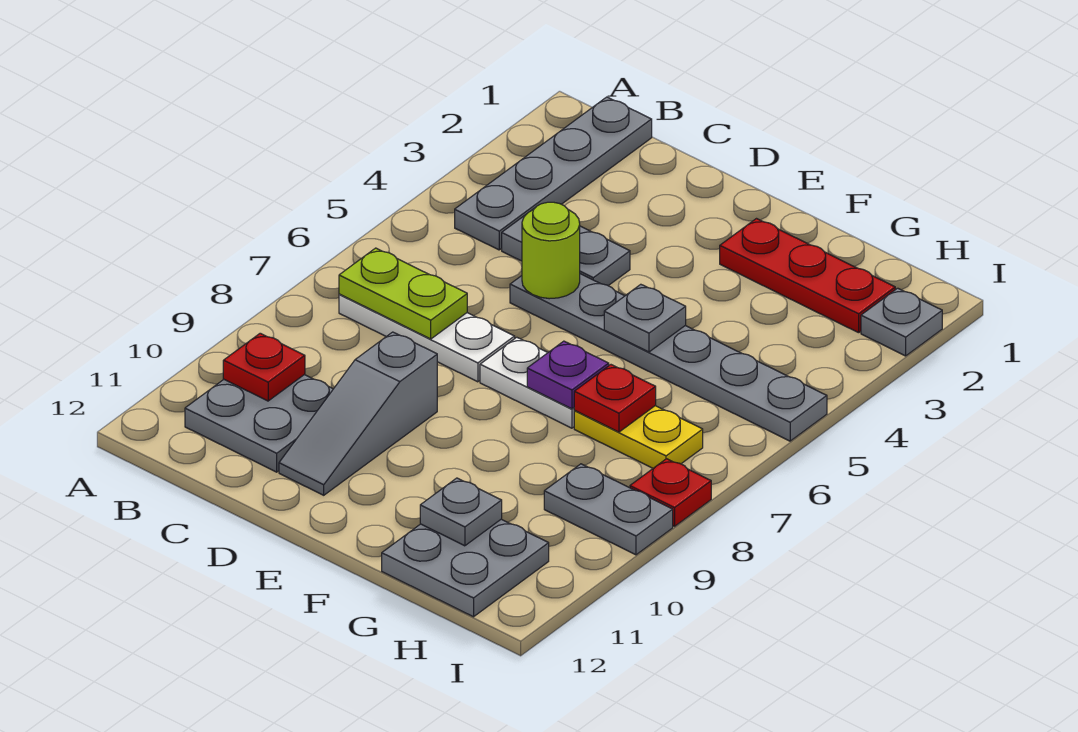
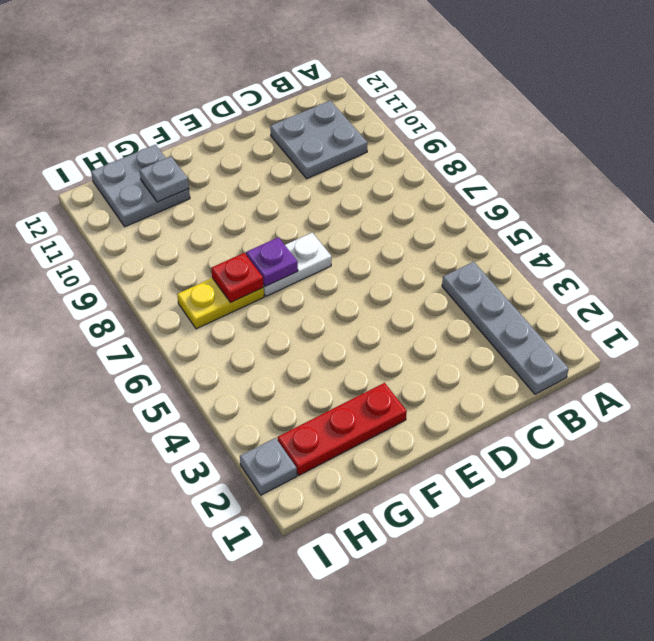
none -> white 1x3 plate [339,294,515,382]
none -> grey 1x2 plate [502,208,630,286]
none -> grey 1x6 plate [510,274,827,441]

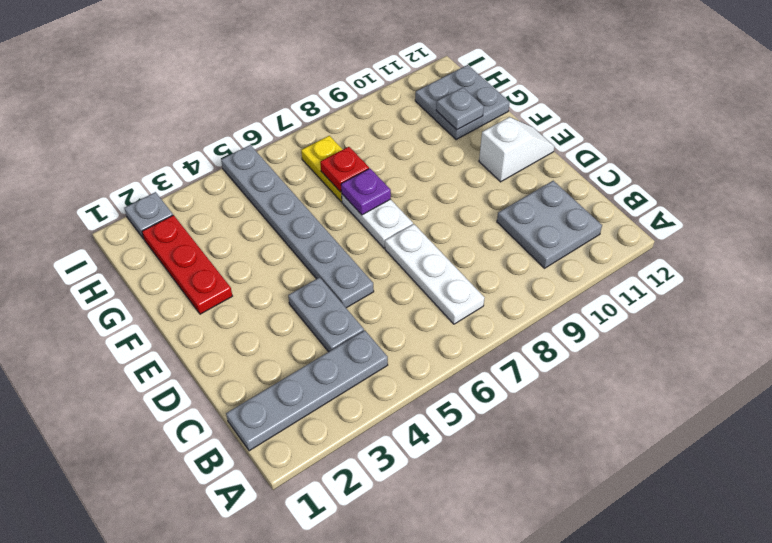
white 1x2 slope [479,117,555,182] -> none
none -> grey 1x3 slope [279,332,437,495]
none -> grey 1x2 plate [544,464,673,555]
none -> red 1x1 plate [630,459,711,526]

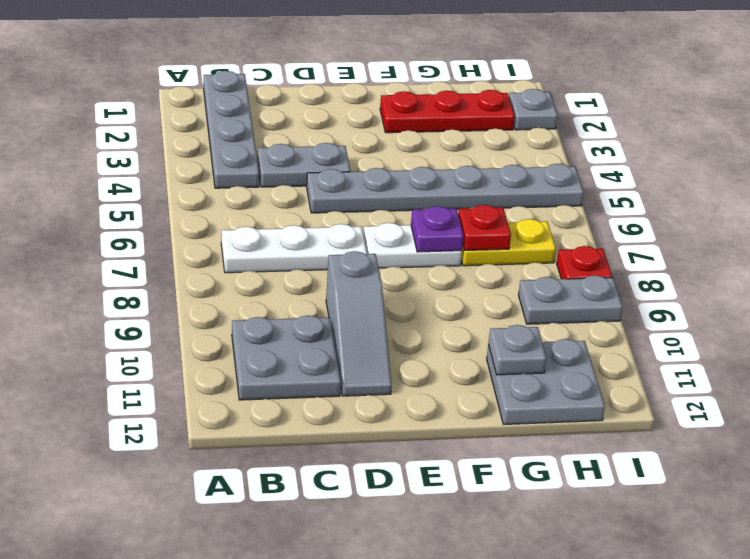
none -> lime 1x2 plate [339,248,467,339]
none -> red 1x1 plate [223,333,305,401]
none -> lime 1x1 round brick [522,202,580,299]

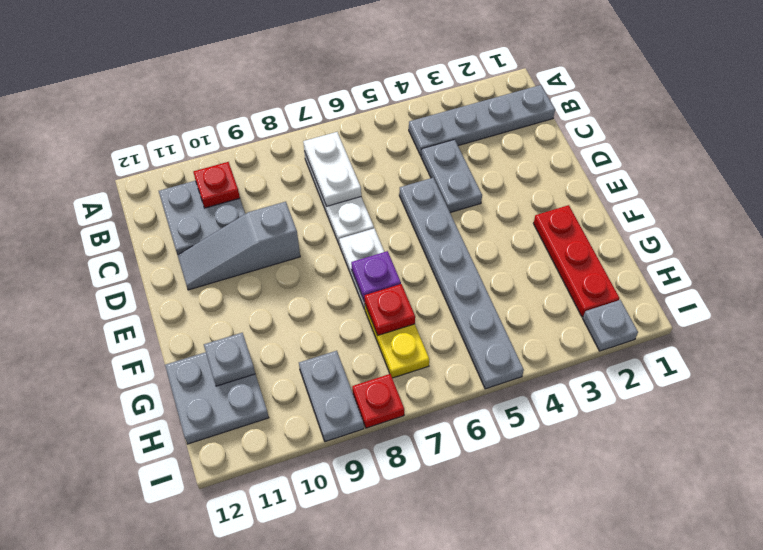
white 1x2 plate [303,132,361,206] -> lime 1x2 plate [339,248,467,339]
none -> lime 1x1 round brick [522,202,580,299]
none -> grey 1x1 plate [604,284,686,352]

